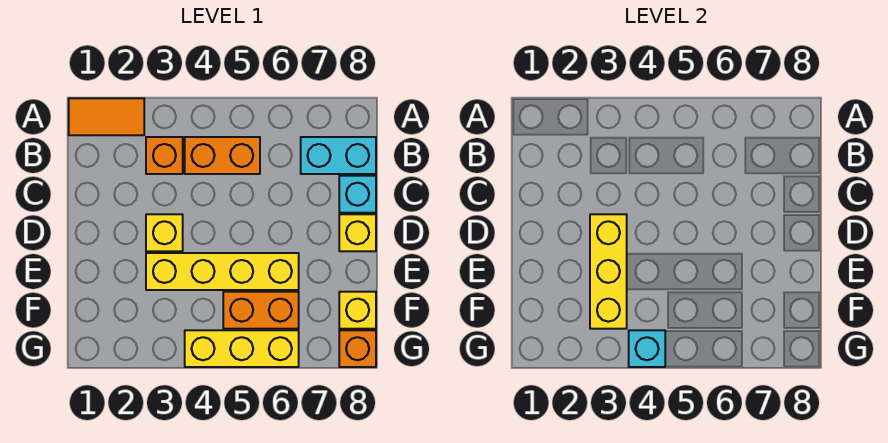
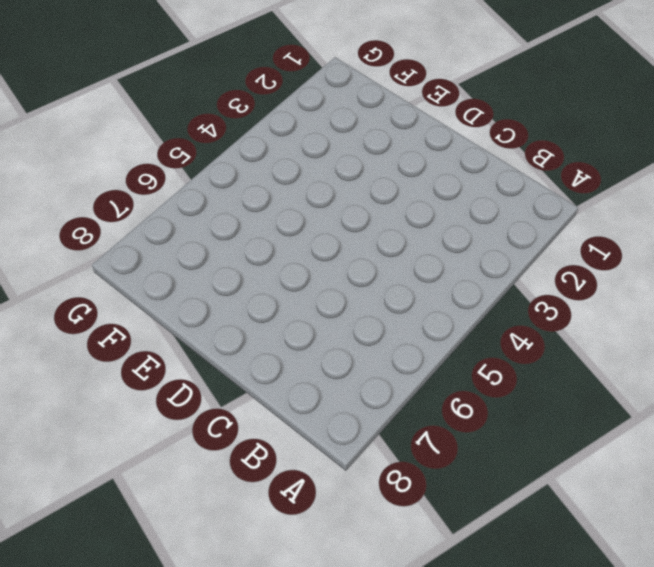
none -> orange 1x2 tile [69,98,144,135]
none -> orange 1x1 brick [146,137,183,174]
none -> orange 1x2 brick [185,137,260,174]

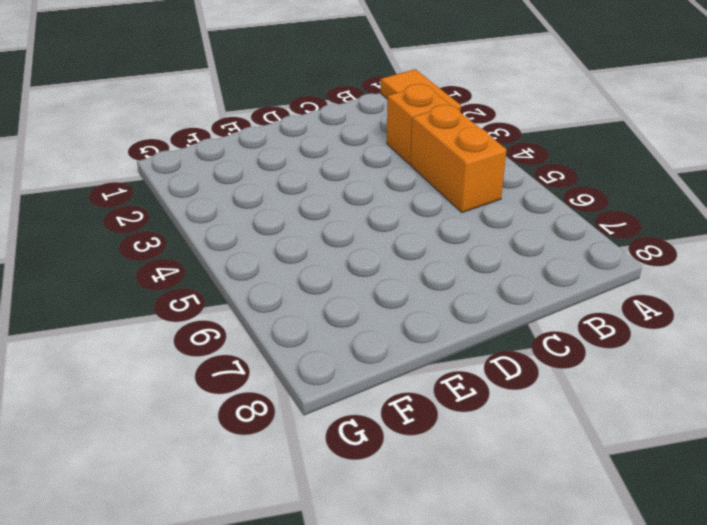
none -> cyan 1x2 brick [301,137,376,174]
none -> cyan 1x1 brick [339,176,376,213]
none -> yellow 1x1 brick [146,214,183,251]

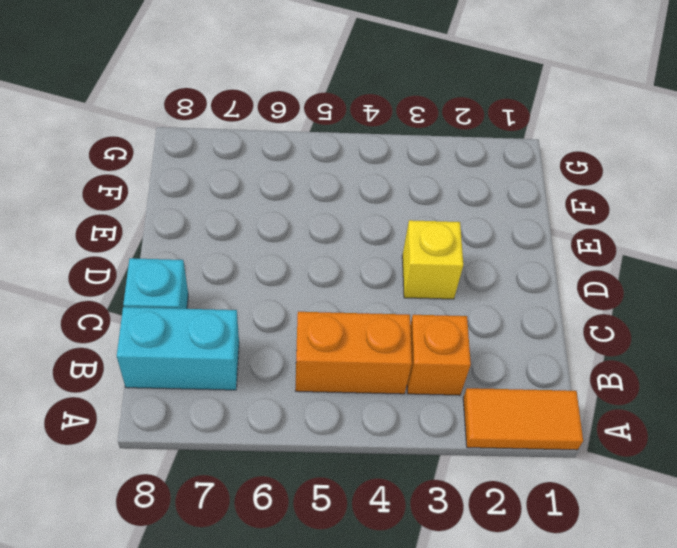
none -> yellow 1x1 brick [339,214,376,251]
none -> yellow 1x4 brick [146,253,299,290]
none -> orange 1x2 brick [223,292,299,329]

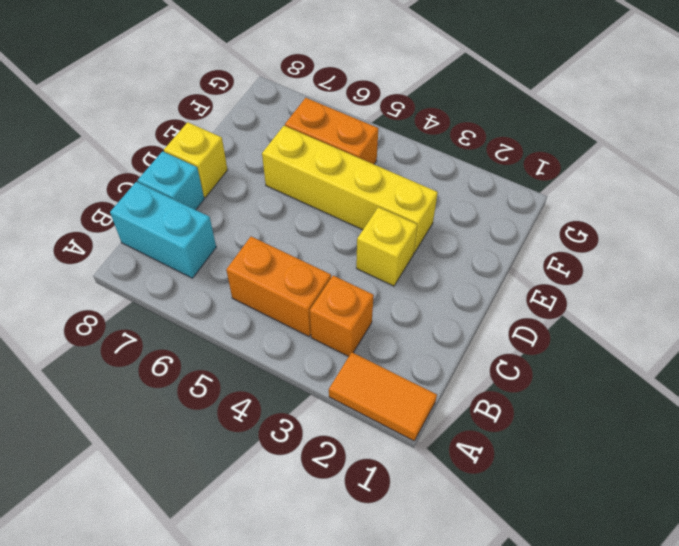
none -> yellow 1x1 brick [339,292,376,329]
none -> yellow 1x3 brick [185,330,299,367]
none -> orange 1x1 brick [339,330,376,367]

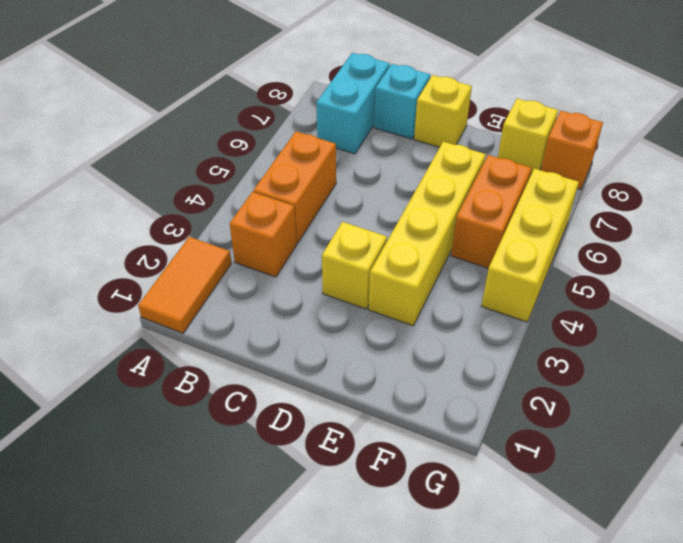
none -> yellow 1x3 brick [590,214,627,329]
none -> cyan 1x1 brick [629,330,665,367]

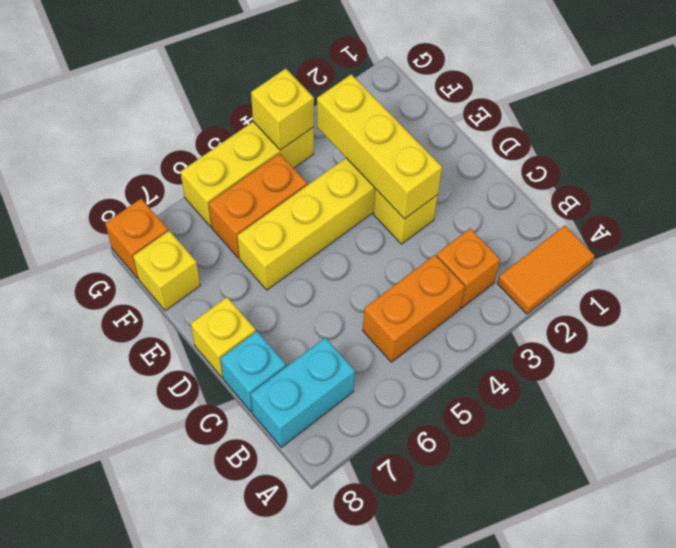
yellow 1x1 brick [251,69,314,150] -> cyan 1x1 brick [629,330,665,367]

